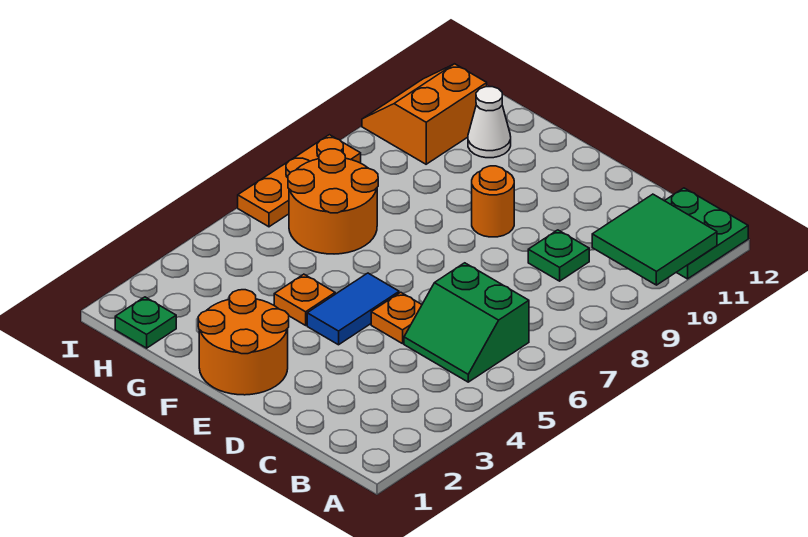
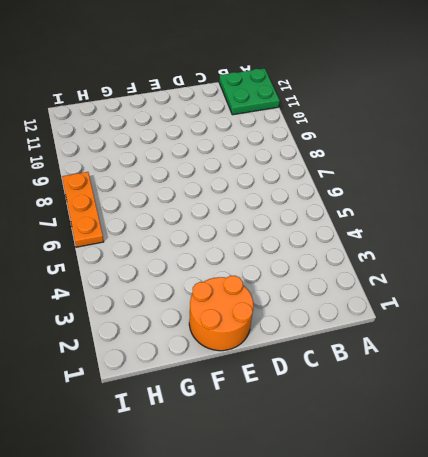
none -> green 2x2 slope [404,263,529,382]
none -> green 1x1 plate [528,230,589,281]
none -> orange 1x1 plate [371,292,422,344]

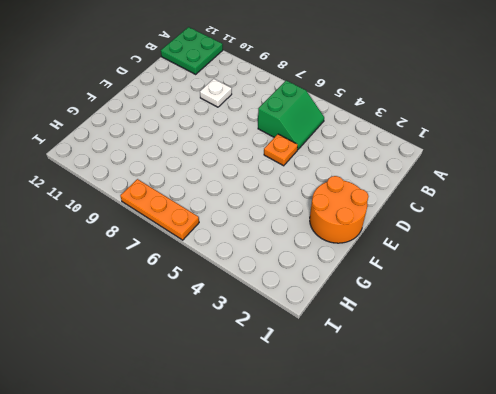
white 1x1 plate [200,79,232,107] -> green 1x1 plate [528,230,589,281]
none -> blue 1x2 tile [307,273,399,345]
none -> orange 1x1 round brick [472,166,514,237]
none -> orange 1x1 plate [274,274,335,325]

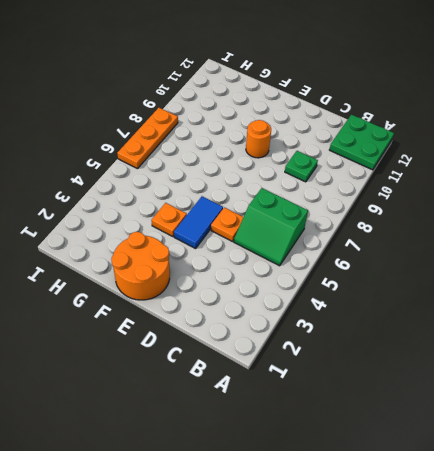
none -> orange 2x2 round brick [288,149,378,254]
none -> white 1x1 cone [468,87,511,158]
none -> green 1x1 plate [115,297,176,348]

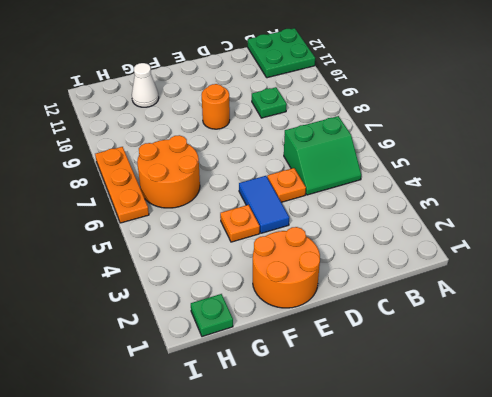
none -> orange 2x2 slope [362,64,487,164]
none -> green 2x2 tile [592,194,717,285]

